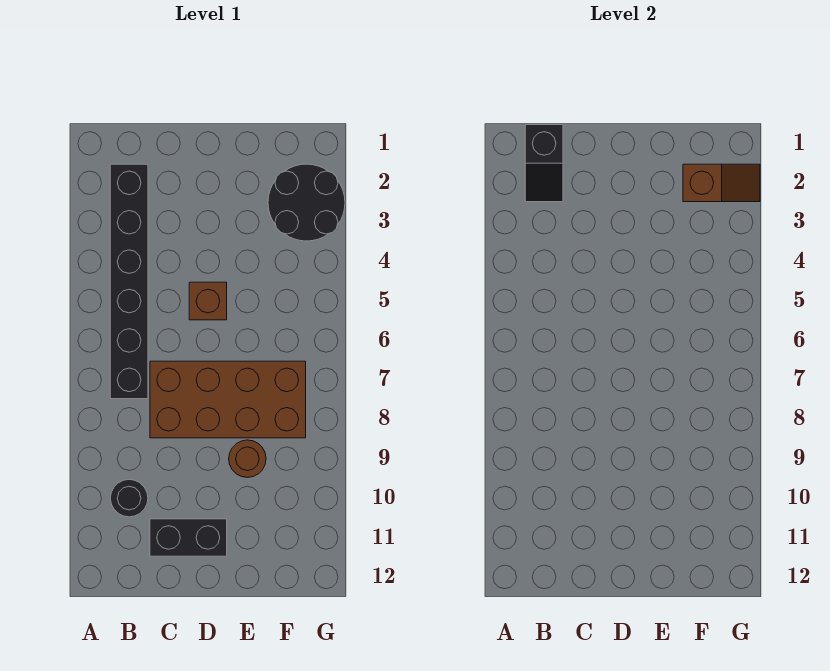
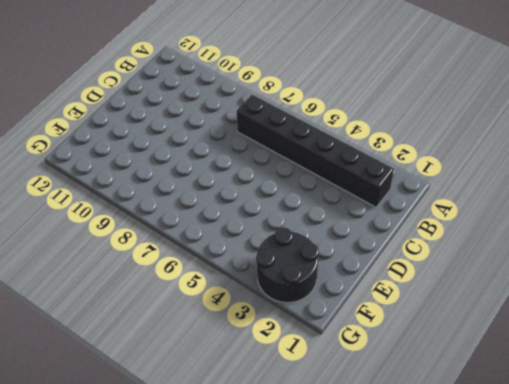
none -> black 1x1 round brick [111,479,148,517]
none -> brown 2x4 brick [150,361,306,438]

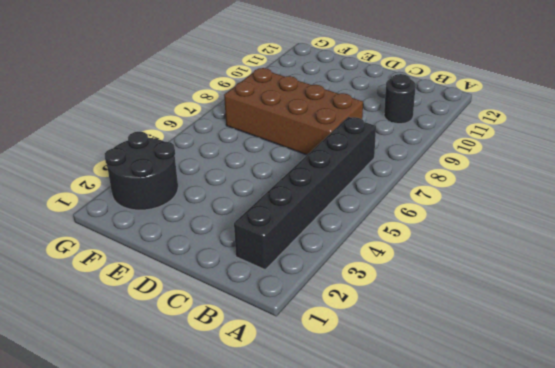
none -> black 1x2 brick [150,519,227,556]
none -> brown 1x1 brick [189,282,227,320]

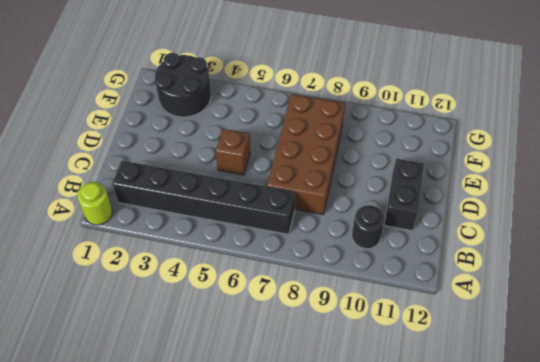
lime 1x1 round brick [77,182,113,225] -> none
none -> brown 1x1 round brick [229,440,266,478]
none -> black 1x2 slope [525,125,563,202]

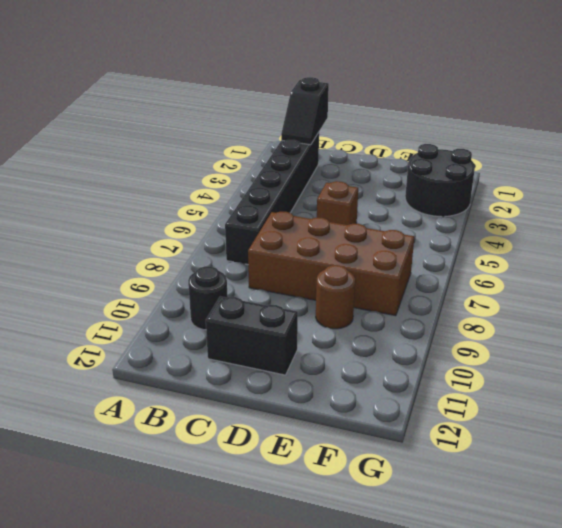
none -> brown 1x2 slope [683,164,760,202]

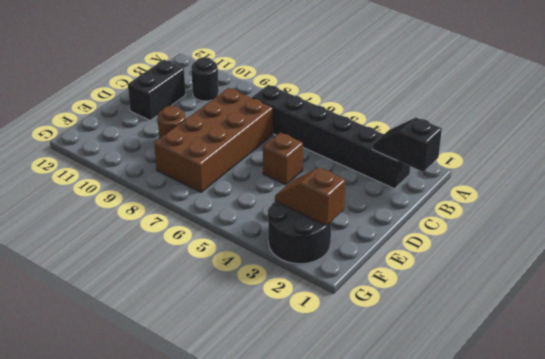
brown 1x2 slope [275,168,346,226] -> brown 1x2 slope turned to [683,164,760,202]

